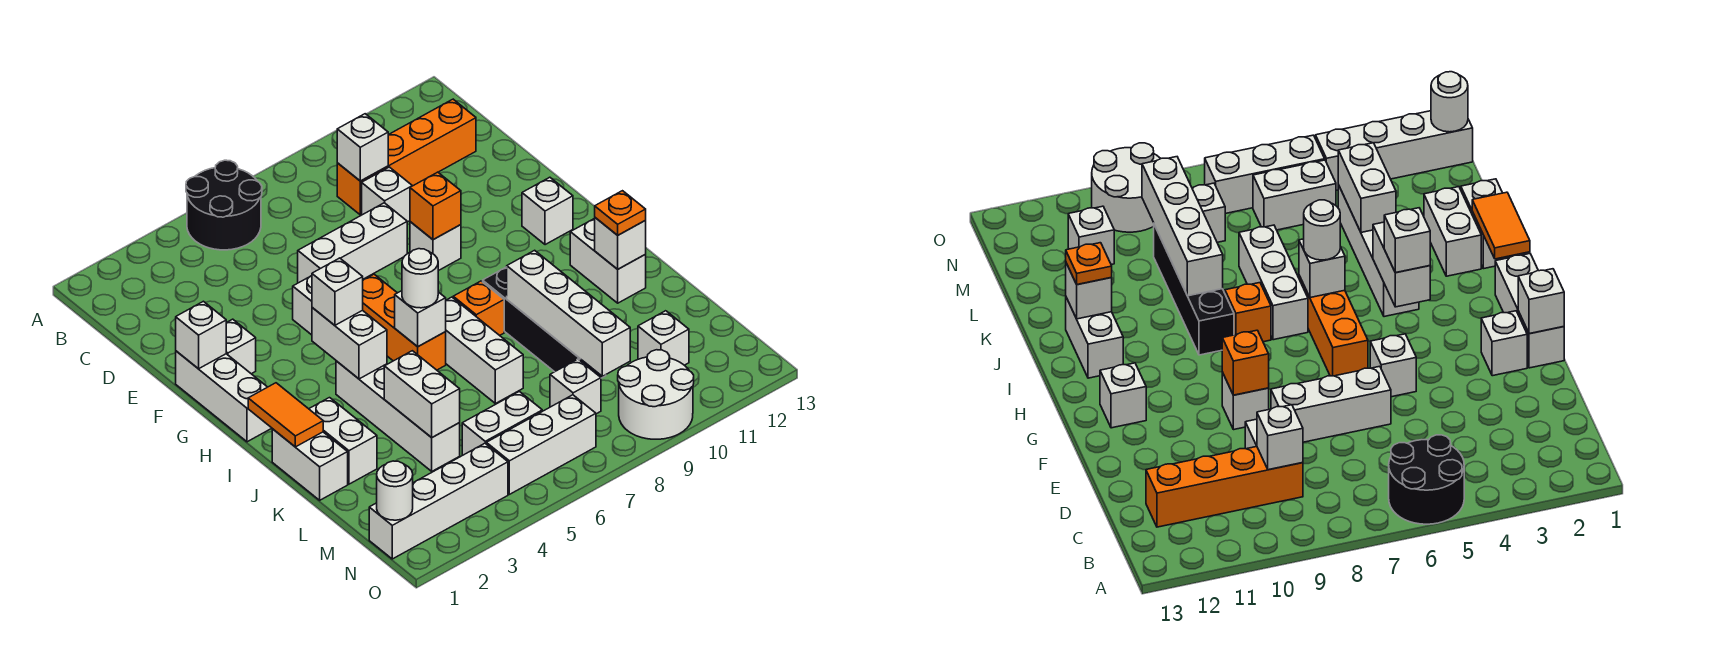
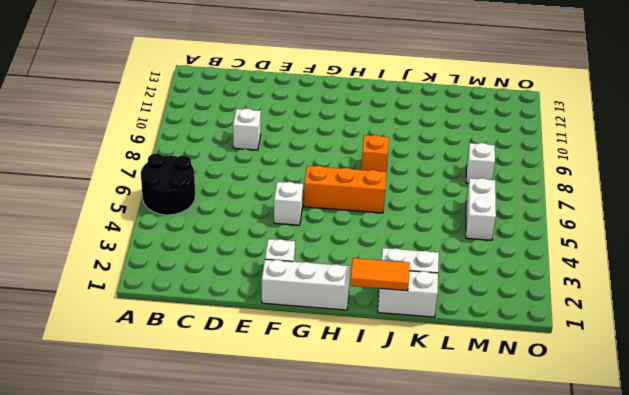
none -> orange 1x4 brick [337,99,476,215]
none -> white 1x3 brick [298,203,407,283]
none -> white 1x1 brick [410,222,461,271]
none -> white 1x1 brick [522,177,573,245]

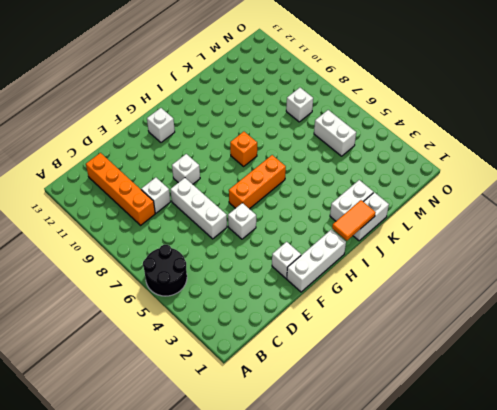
none -> white 1x4 brick [336,361,460,471]
none -> white 1x3 brick [445,297,523,403]
none -> black 1x4 brick [483,267,606,378]
none -> white 1x2 brick [570,218,646,303]

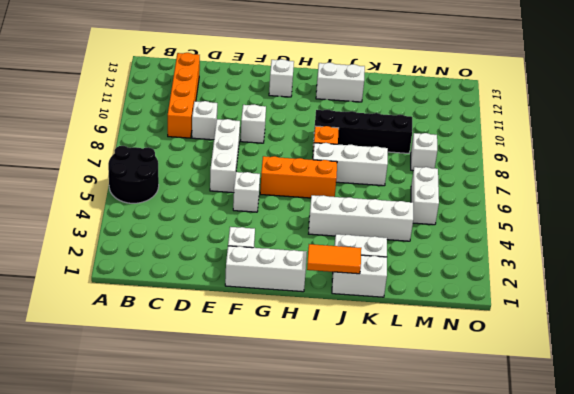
none -> white 1x1 brick [638,311,689,365]
none -> white 1x4 brick [369,443,508,559]
none -> white 1x3 brick [486,395,596,494]
none -> white 2x2 round brick [618,350,694,439]

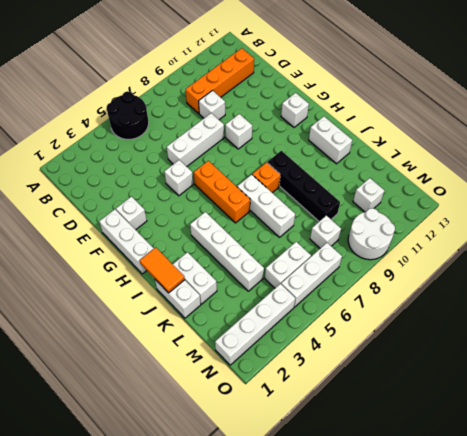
none -> white 1x1 brick [337,114,388,181]
none -> white 1x1 brick [176,301,226,369]
none -> orange 1x1 brick [410,172,461,240]
none -> white 1x2 brick [312,307,387,379]

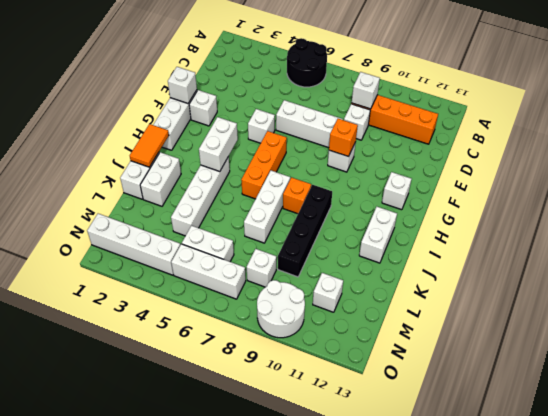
none -> white 1x1 brick [395,291,446,347]
none -> white 1x4 brick [507,250,630,376]
none -> white 1x1 brick [595,218,646,269]
none -> white 1x2 brick [384,351,460,438]

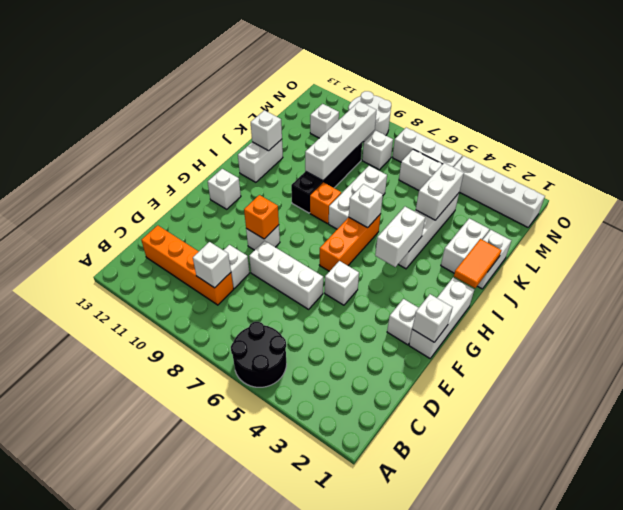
none -> white 1x1 round brick [377,461,413,520]
none -> white 1x1 brick [312,258,363,325]
none -> white 1x1 round brick [402,249,438,308]
none -> orange 1x1 plate [595,191,646,235]

